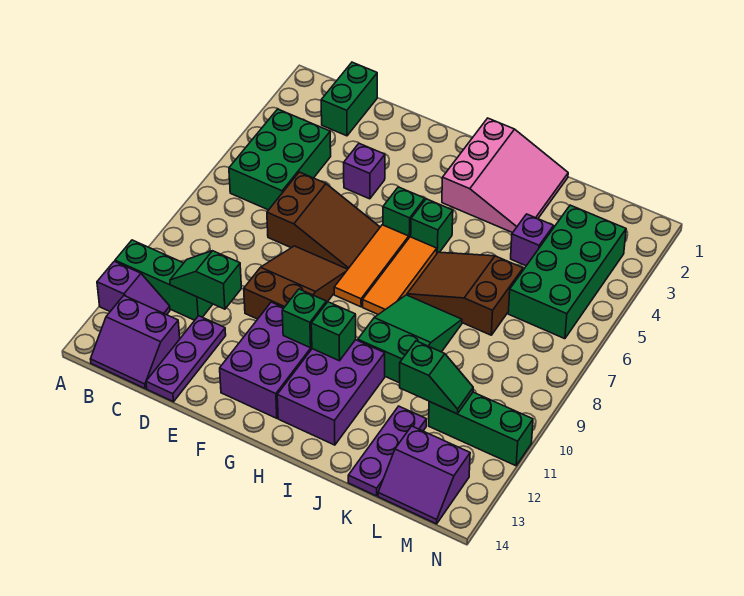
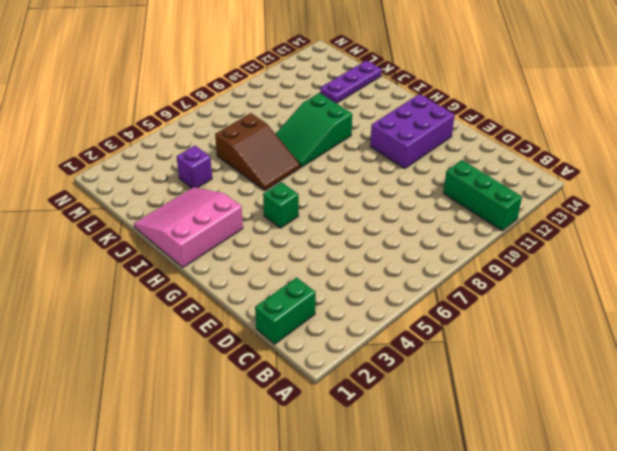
none -> purple 1x2 slope [97,261,170,315]
none -> green 2x3 brick [229,109,331,210]
none -> purple 2x2 slope [91,296,180,388]

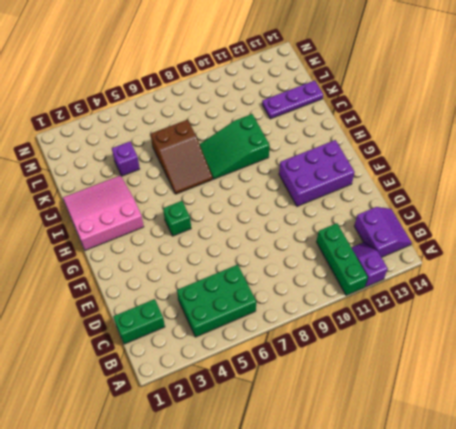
none -> brown 2x3 slope [267,172,380,269]
none -> purple 1x3 plate [146,316,226,402]
none -> purple 1x1 brick [344,144,385,199]

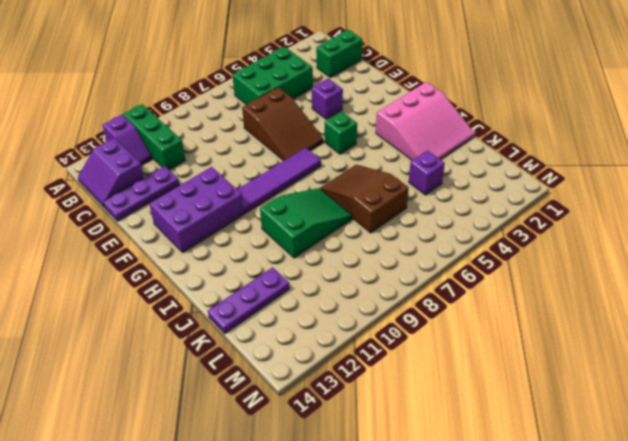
purple 1x4 tile [237,148,321,213] -> orange 1x3 tile [334,225,409,307]
none -> brown 2x3 slope [244,246,348,319]
none -> green 1x1 brick [411,199,453,253]
none -> orange 1x3 tile [363,237,437,314]

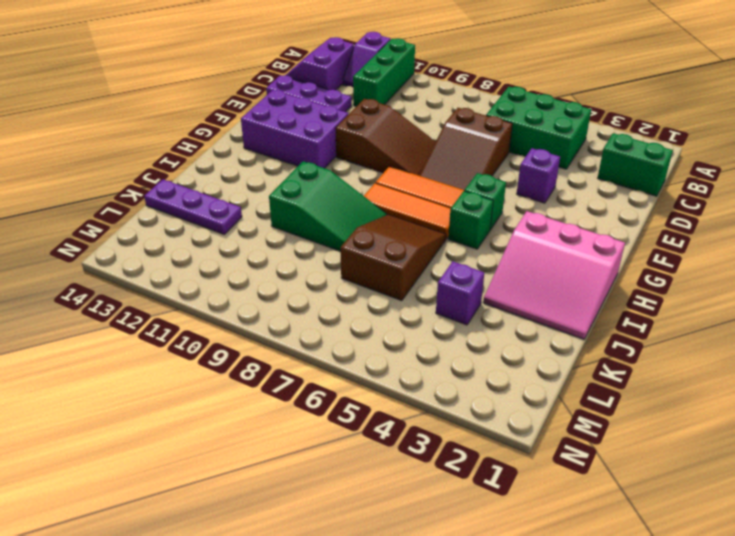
none -> purple 2x3 brick [277,340,385,445]
none -> green 2x4 brick [508,205,626,339]
none -> green 1x3 brick [429,392,533,466]

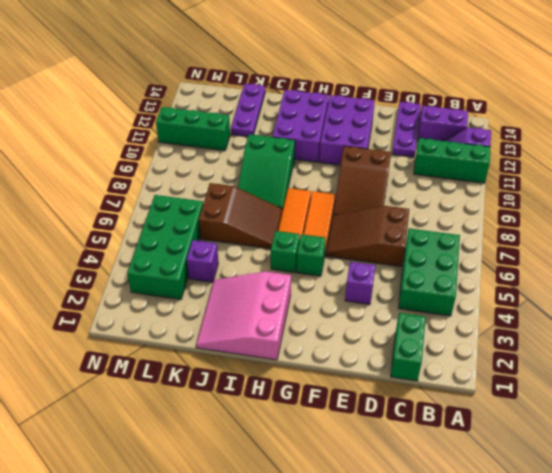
none -> purple 2x2 slope [378,426,470,524]
none -> green 1x2 slope [170,251,242,309]
none -> green 1x1 brick [282,289,326,348]

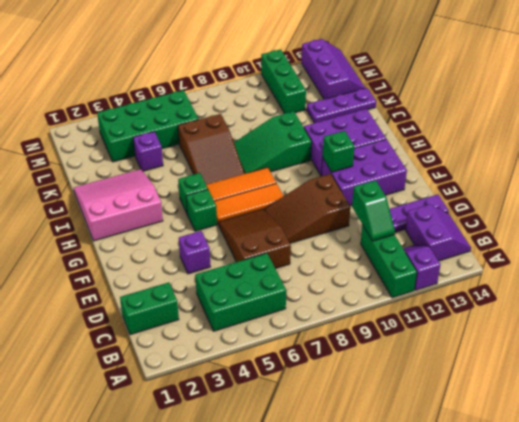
purple 2x3 slope [302,39,365,99] -> purple 2x2 slope [378,426,470,524]
none -> green 1x1 brick [311,302,356,361]
none -> green 1x2 slope [400,341,473,414]

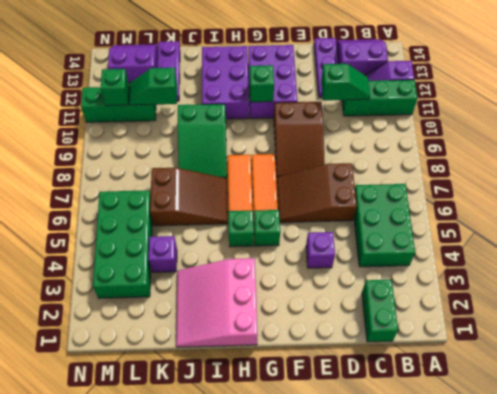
green 1x1 brick [101,69,129,106] -> green 1x1 brick moved to [311,302,356,361]

